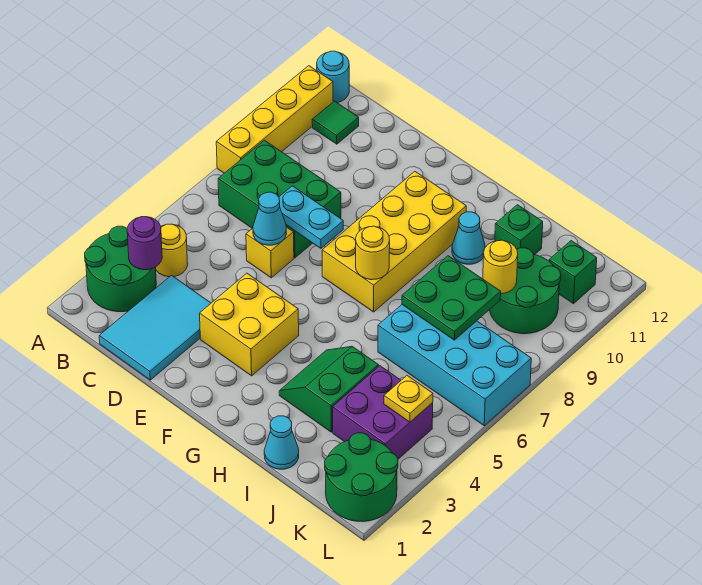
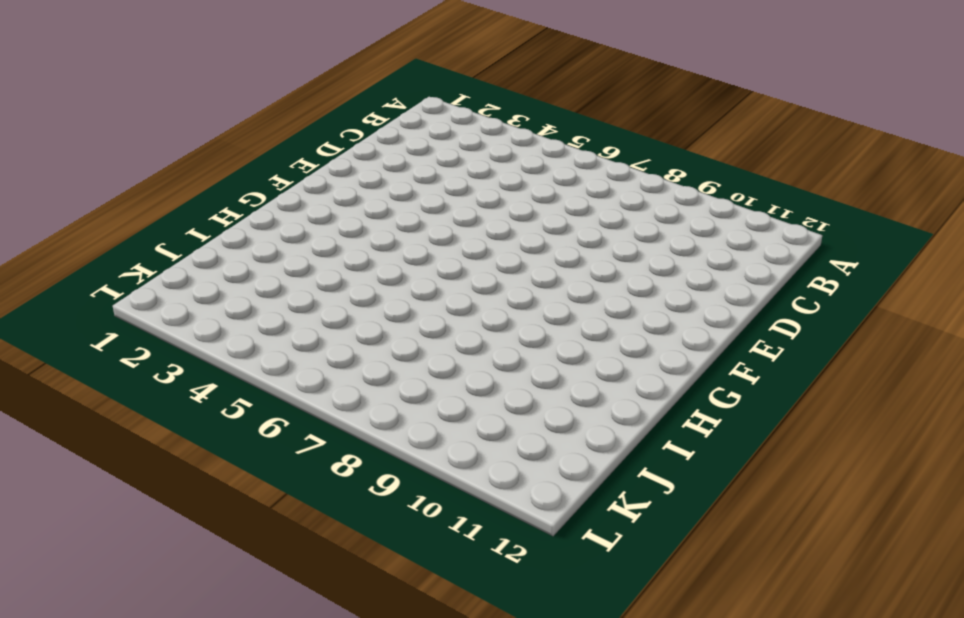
none -> green 2x2 round brick [85,226,156,312]
none -> yellow 1x4 brick [216,66,333,173]
none -> cyan 1x1 round brick [317,51,349,103]

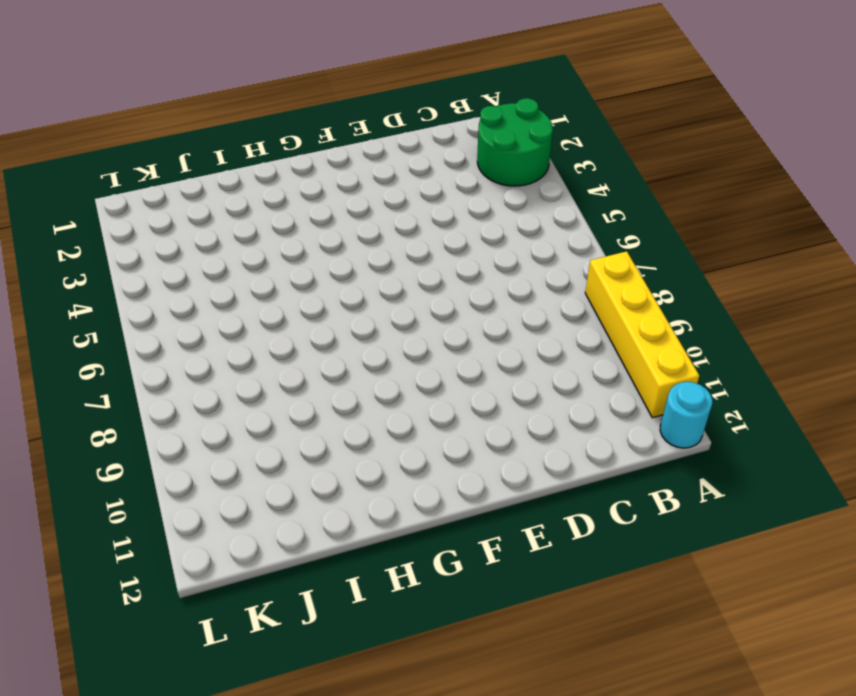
none -> yellow 1x1 round brick [156,224,188,277]
none -> green 2x3 brick [218,140,341,258]
none -> green 1x1 tile [312,101,359,144]

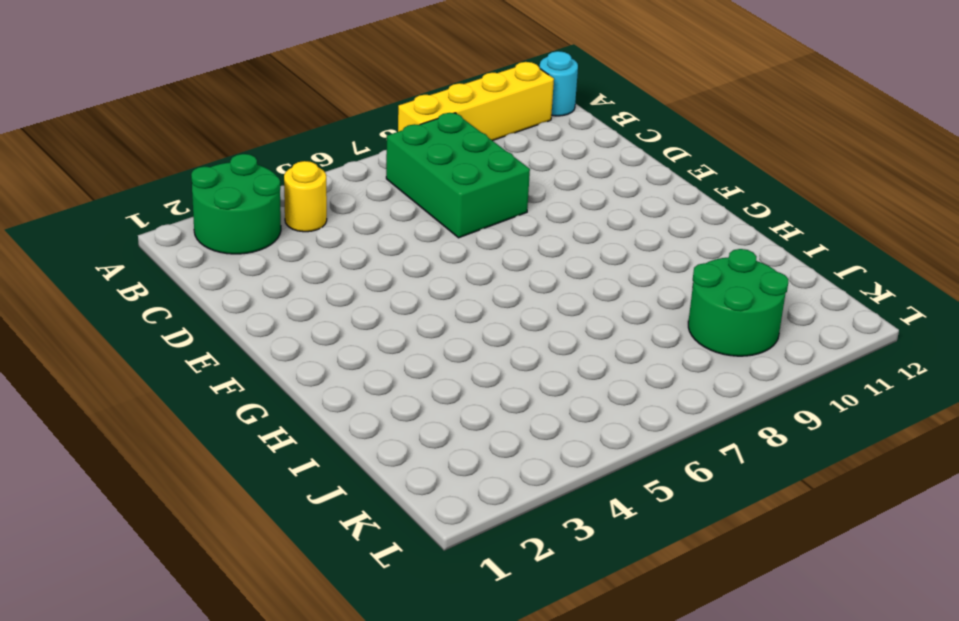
none -> green 1x1 tile [312,101,359,144]
none -> cyan 2x3 tile [99,275,211,380]
none -> yellow 1x1 brick [246,227,294,278]

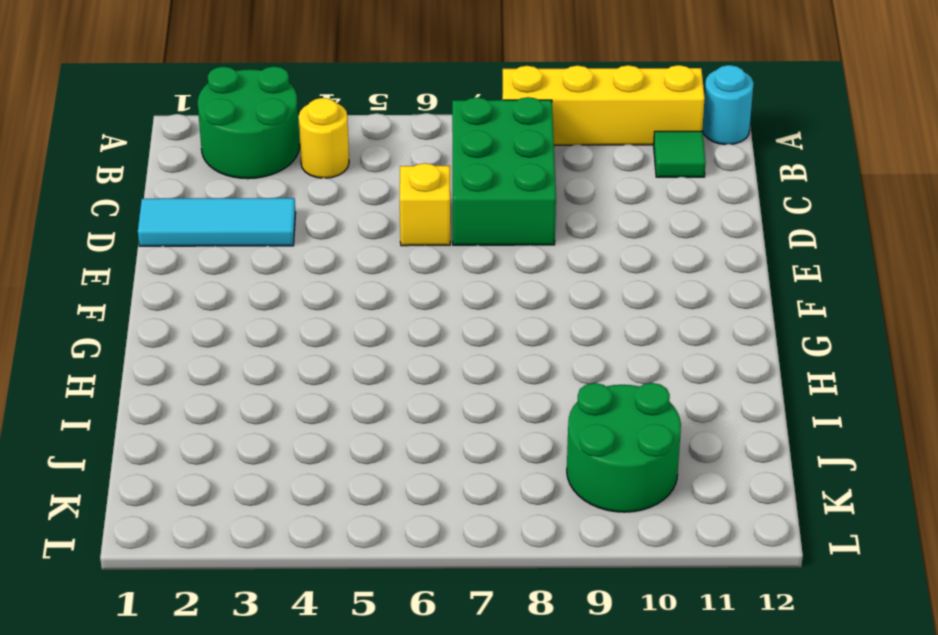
cyan 1x3 tile [138,198,296,246] -> cyan 2x3 tile [99,275,211,380]
none -> yellow 2x2 brick [200,273,299,376]
none -> yellow 2x4 brick [322,172,466,312]
none -> green 2x2 slope [279,346,379,432]

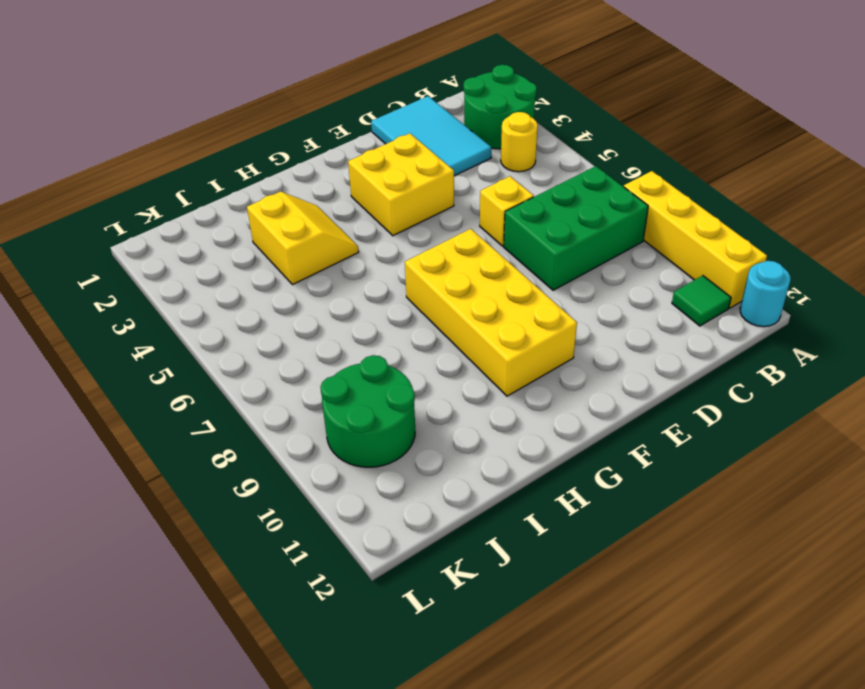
yellow 2x2 slope [247,191,359,285] -> green 2x2 slope [279,346,379,432]
none -> cyan 1x1 cone [452,212,485,264]
none -> cyan 1x1 cone [264,416,299,469]
none -> cyan 2x4 brick [378,305,531,426]

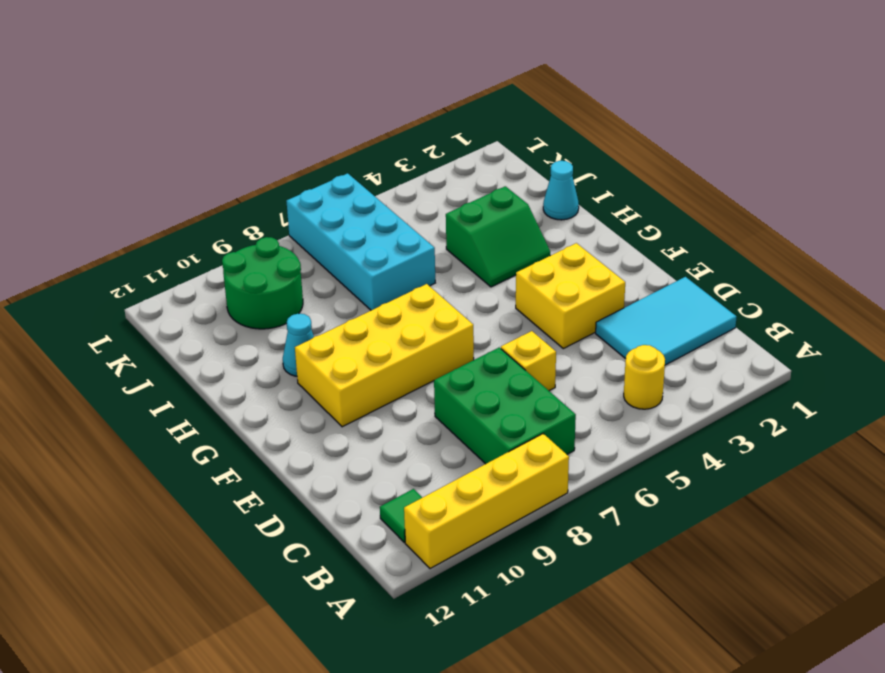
none -> green 2x2 round brick [85,226,156,312]
none -> cyan 1x1 round brick [317,51,349,103]
none -> green 1x1 brick [495,205,543,255]

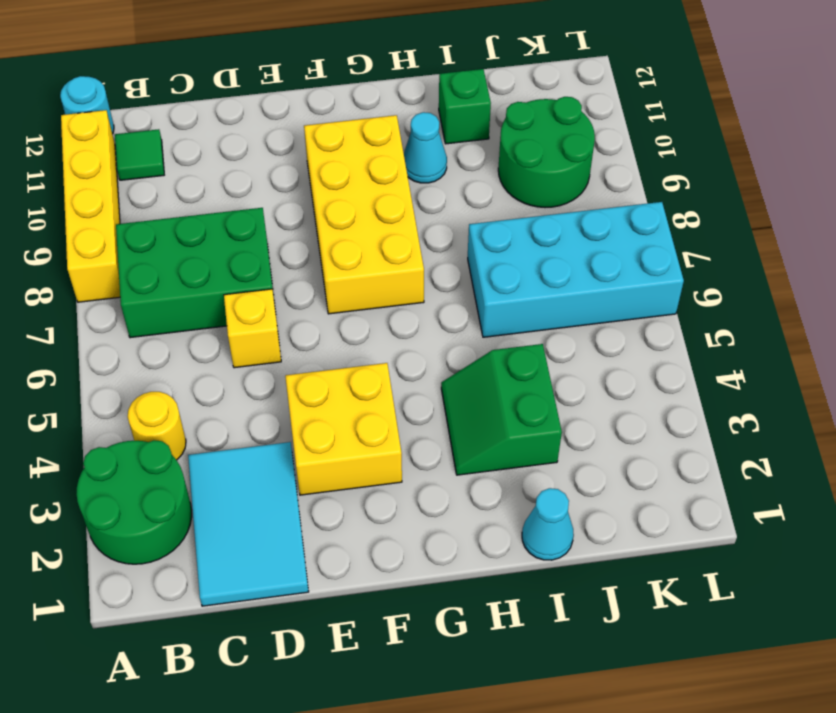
none -> purple 2x2 brick [333,366,433,459]
none -> green 2x2 round brick [325,433,398,521]
none -> green 1x1 brick [549,241,597,304]

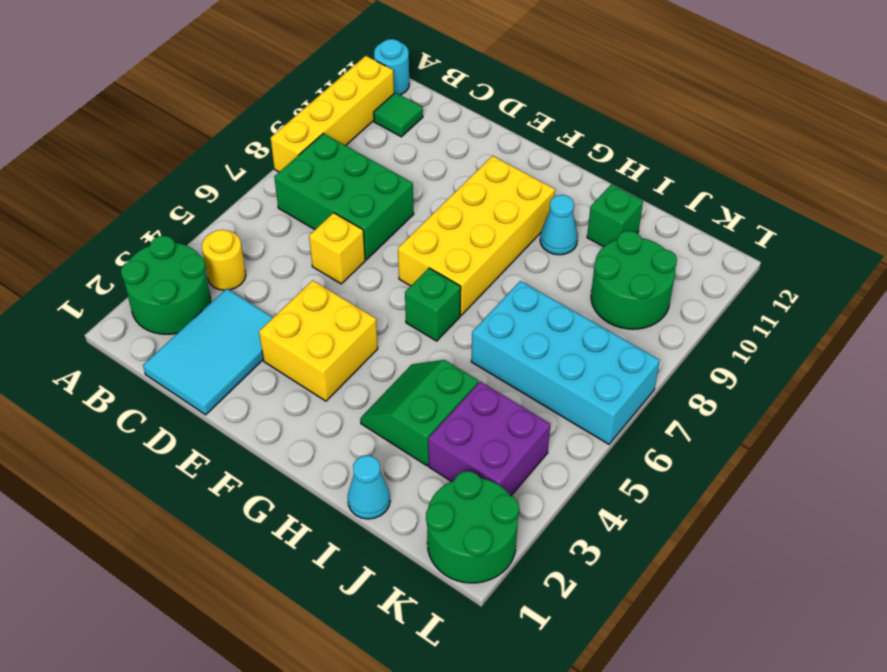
green 1x1 brick [405,268,461,341] -> green 1x1 brick moved to [549,241,597,304]
none -> purple 1x1 round brick [127,217,162,270]
none -> cyan 1x1 cone [253,192,287,245]
none -> cyan 1x2 plate [279,186,343,248]

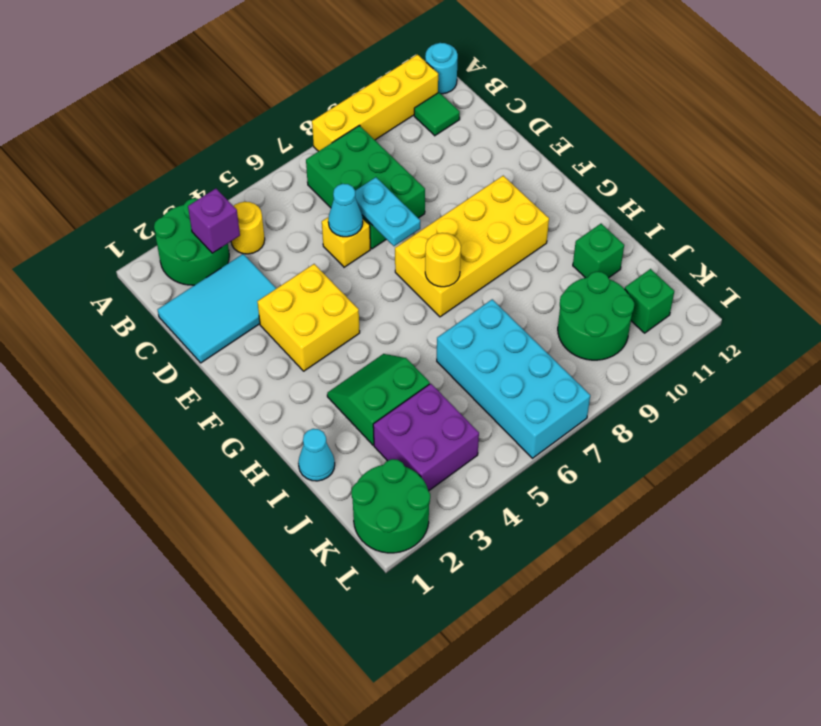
purple 1x1 brick [188,189,240,253] -> purple 1x1 round brick [127,217,162,270]
none -> cyan 1x1 cone [452,212,485,264]
none -> green 2x2 plate [402,256,501,340]
none -> yellow 1x1 round brick [483,240,518,294]

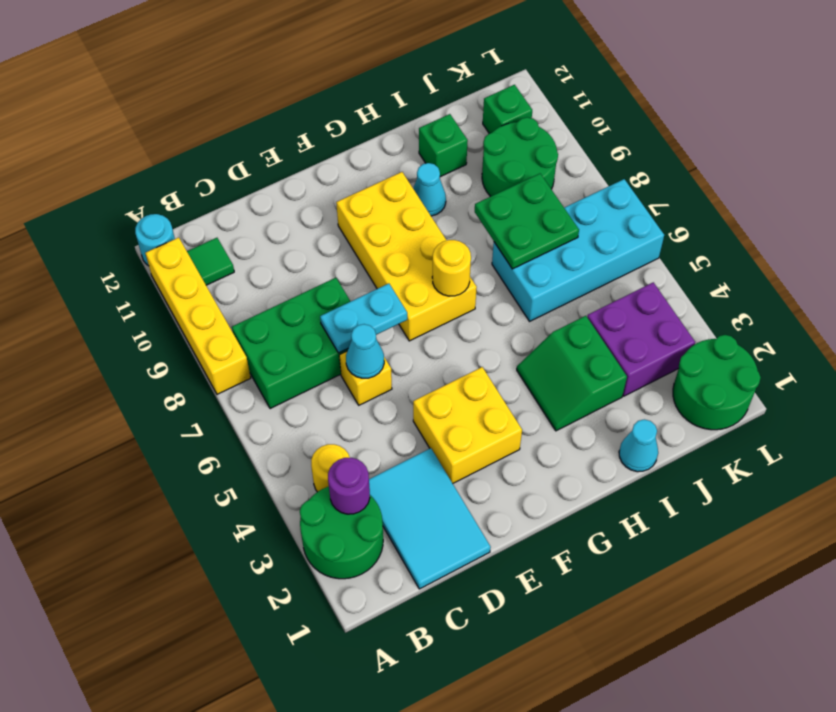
none -> yellow 1x1 round brick [483,240,518,294]
none -> yellow 1x1 plate [384,376,433,422]

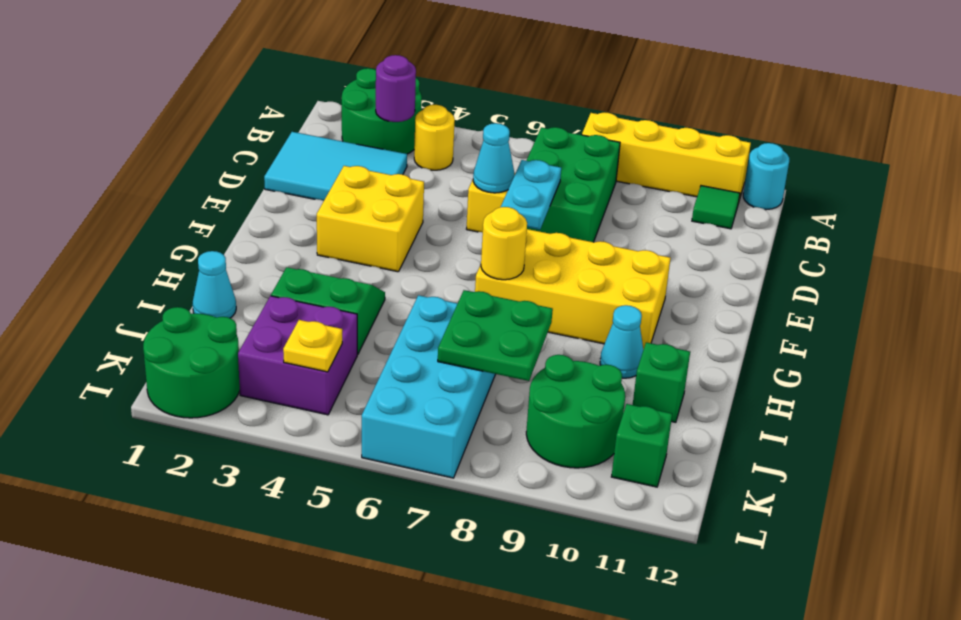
none -> yellow 1x1 round brick [483,240,518,294]

